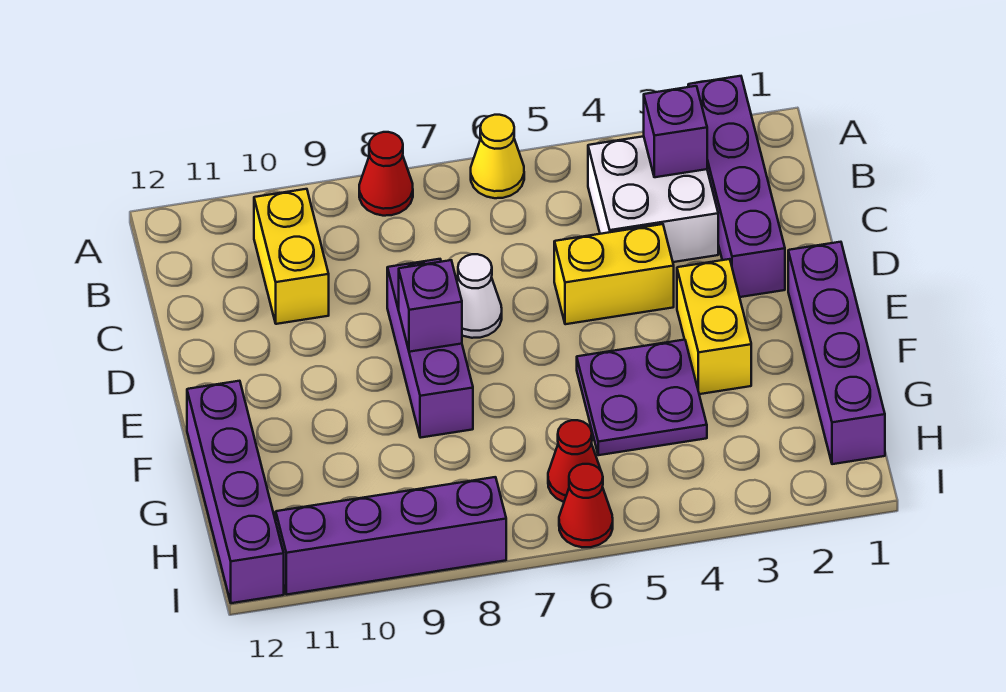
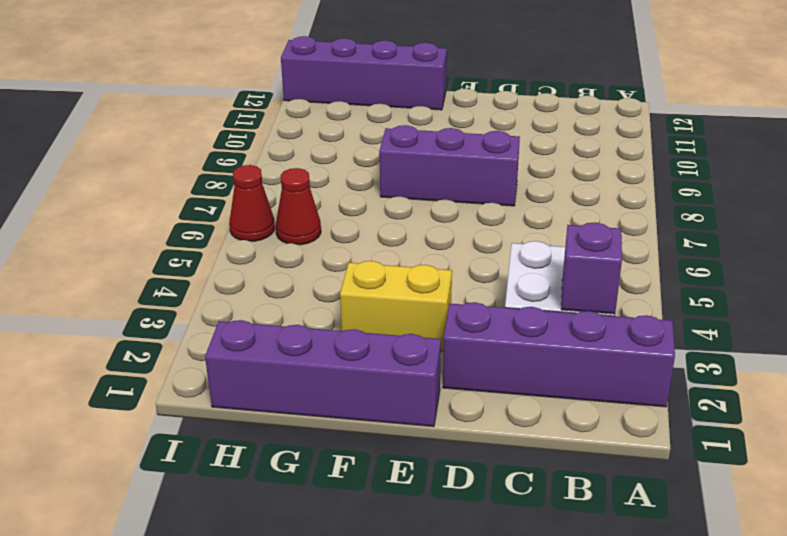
none -> yellow 1x1 cone [471,115,524,198]
none -> red 1x1 cone [359,132,413,216]
none -> yellow 1x2 brick [254,189,329,324]

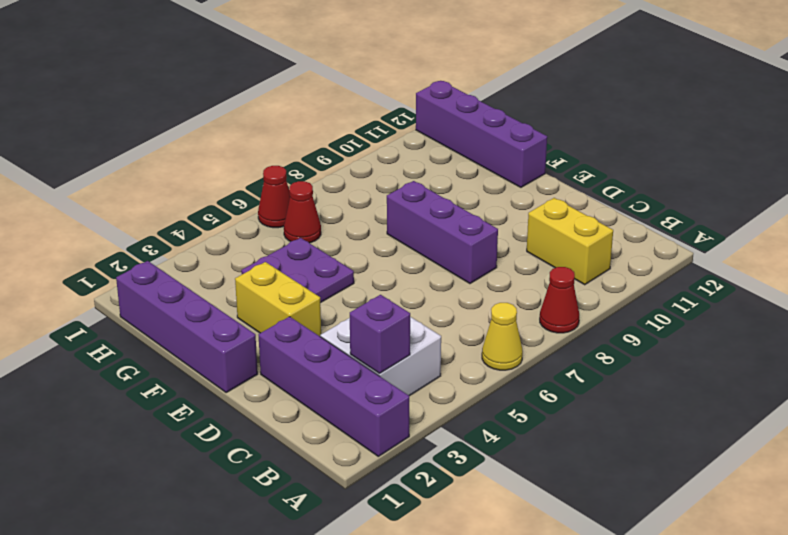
none -> yellow 1x2 brick [554,224,674,324]
none -> white 1x1 cone [457,254,502,338]
none -> purple 1x4 brick [276,477,506,595]

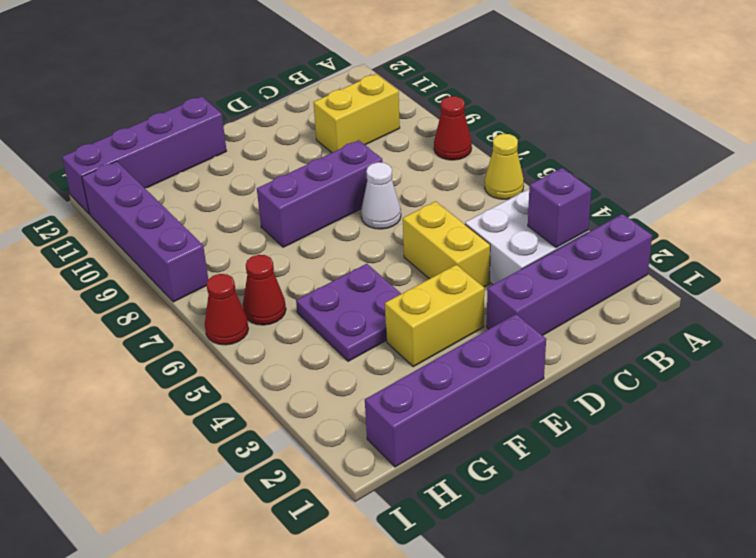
none -> purple 1x1 brick [399,260,462,352]

